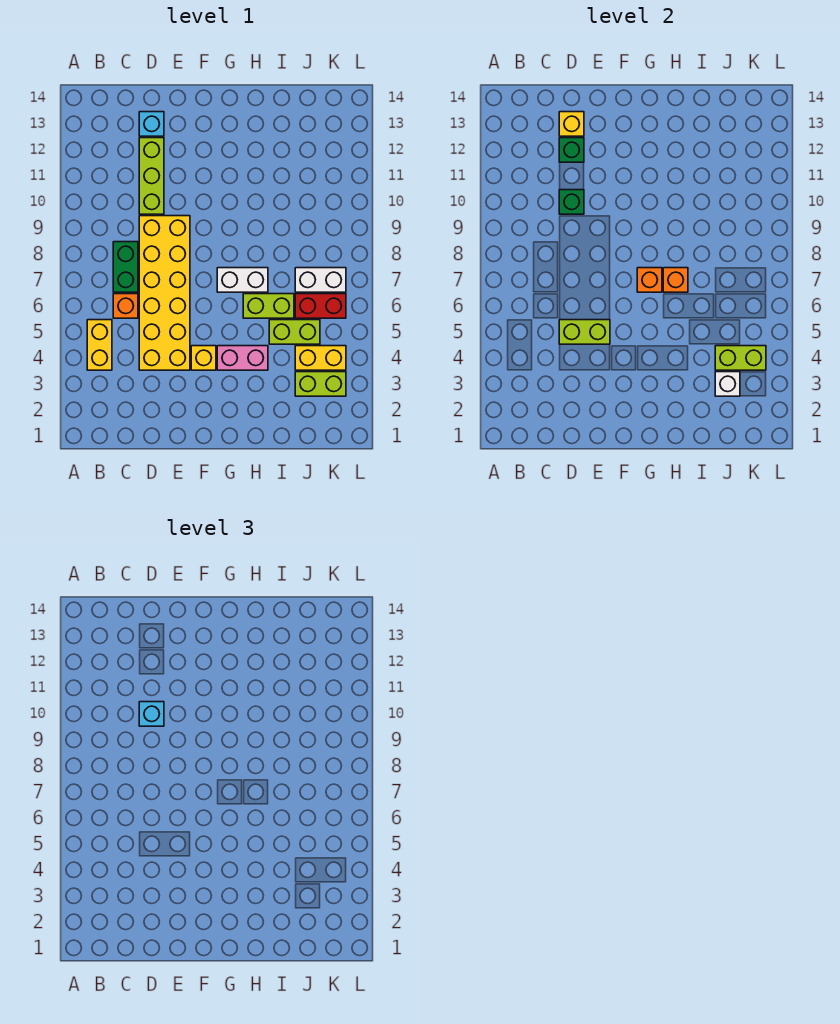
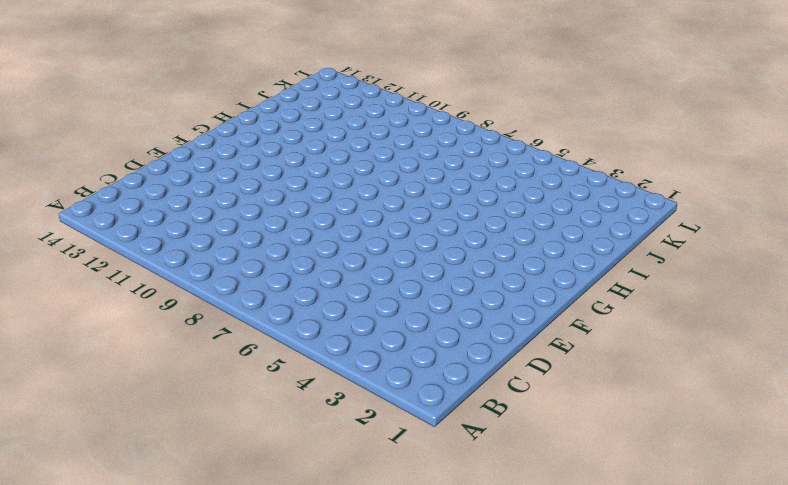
none -> yellow 1x2 brick [87,320,112,370]
none -> orange 1x1 brick [113,294,138,318]
none -> green 1x2 brick [113,242,138,292]

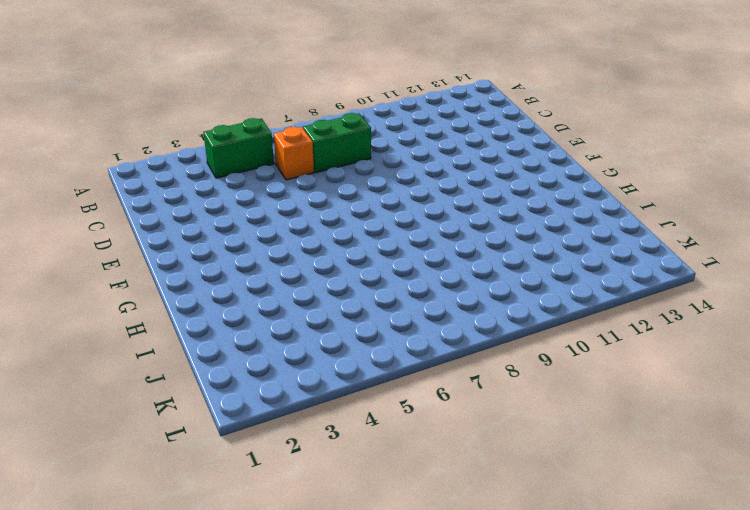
green 1x2 brick [203,118,274,178] -> yellow 1x2 brick [87,320,112,370]
none -> yellow 2x6 brick [139,216,190,370]
none -> lime 1x3 brick [139,138,164,214]
none -> cyan 1x1 brick [139,112,164,136]

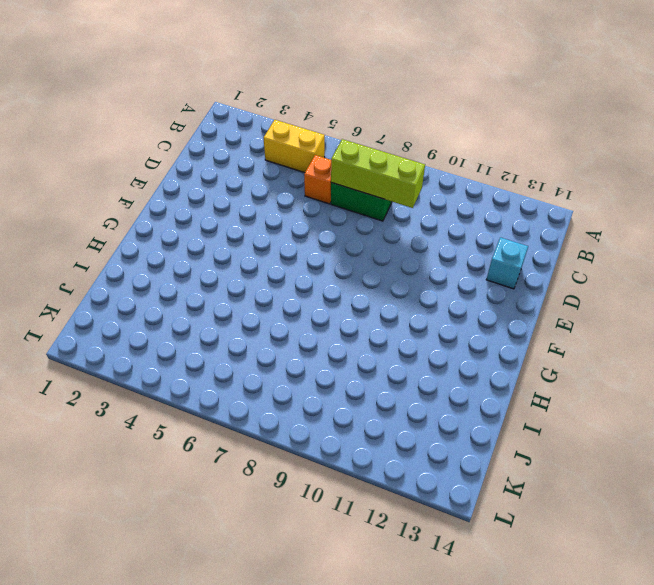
lime 1x3 brick [331,139,425,208] -> lime 1x3 brick moved to [139,138,164,214]
none -> yellow 2x6 brick [139,216,190,370]
none -> yellow 1x1 brick [191,346,216,370]
none -> pink 1x2 brick [217,346,268,370]

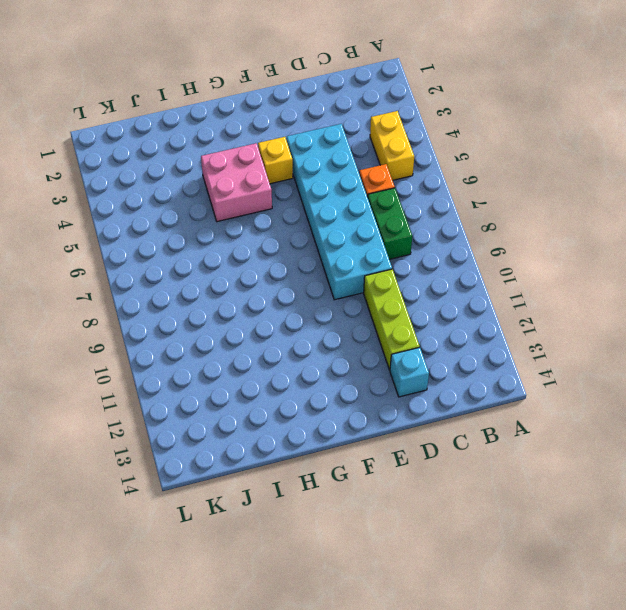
cyan 2x6 brick [287,124,392,300] -> yellow 2x6 brick [139,216,190,370]
pink 2x2 brick [201,143,272,222] -> pink 1x2 brick [217,346,268,370]
none -> white 1x2 brick [217,268,268,292]
none -> lime 1x2 brick [243,294,294,318]
none -> lime 1x2 brick [269,320,320,344]

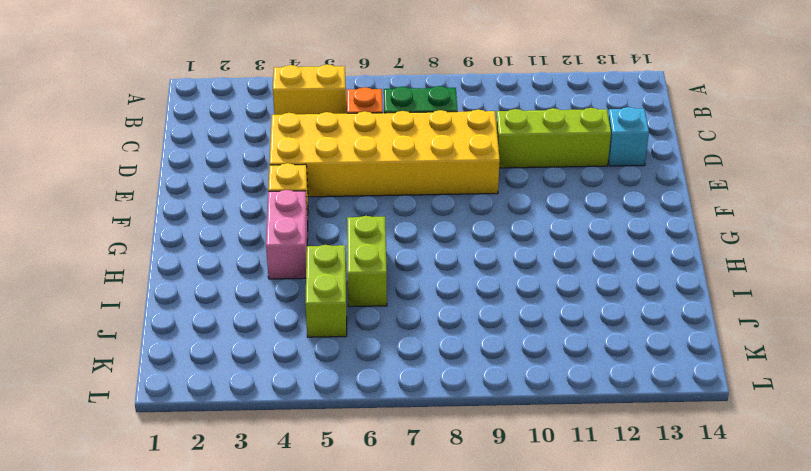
none -> white 1x2 brick [217,268,268,292]
none -> lime 1x2 brick [295,372,346,396]
none -> yellow 1x2 brick [295,346,346,370]

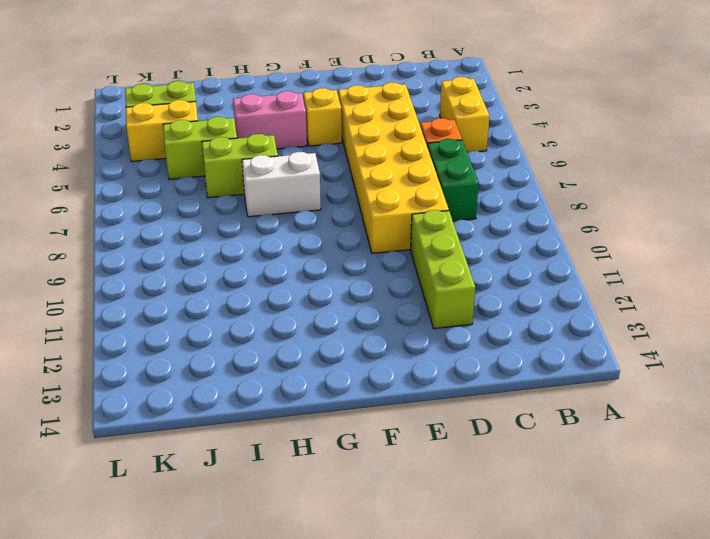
none -> cyan 1x1 brick [139,112,164,136]
none -> red 1x2 brick [295,294,346,318]
none -> white 1x2 brick [295,268,346,292]

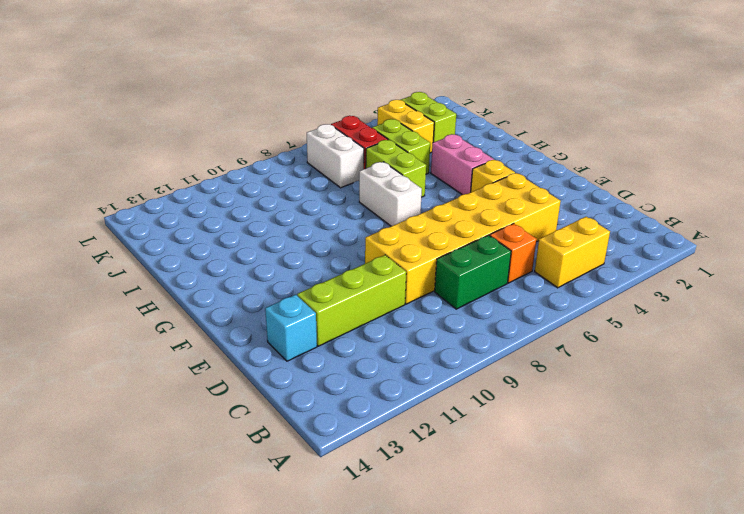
none -> lime 1x2 brick [559,320,610,344]
none -> green 1x1 brick [559,190,584,214]
none -> green 1x1 brick [559,138,584,162]

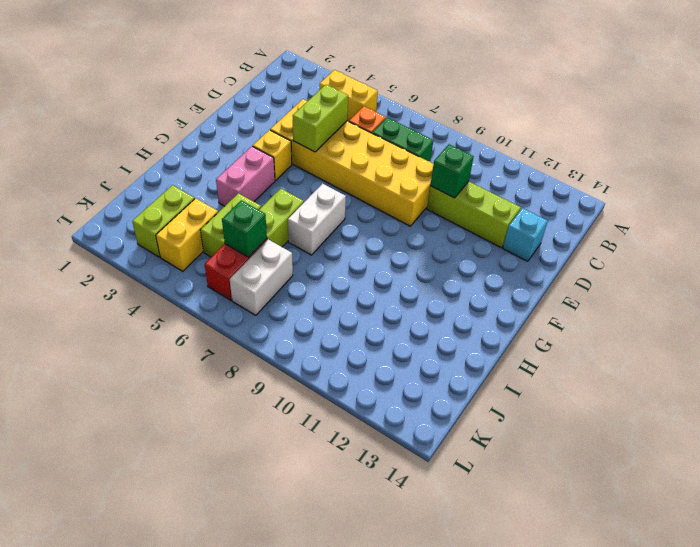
green 1x1 brick [222,200,267,257] -> green 1x1 brick moved to [559,138,584,162]
none -> yellow 1x1 brick [559,112,584,136]
none -> orange 1x1 brick [637,268,662,292]
none -> orange 1x1 brick [663,268,688,292]

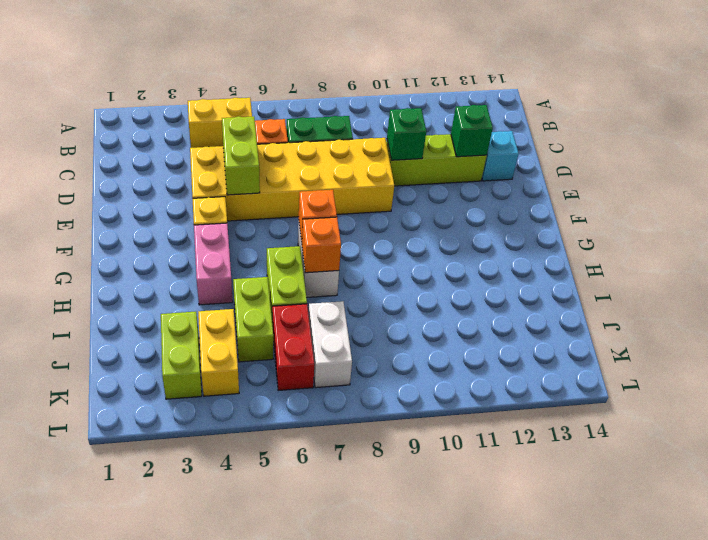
none -> yellow 1x1 brick [559,112,584,136]
none -> white 1x1 brick [715,372,740,396]
none -> lime 1x2 brick [715,346,766,370]

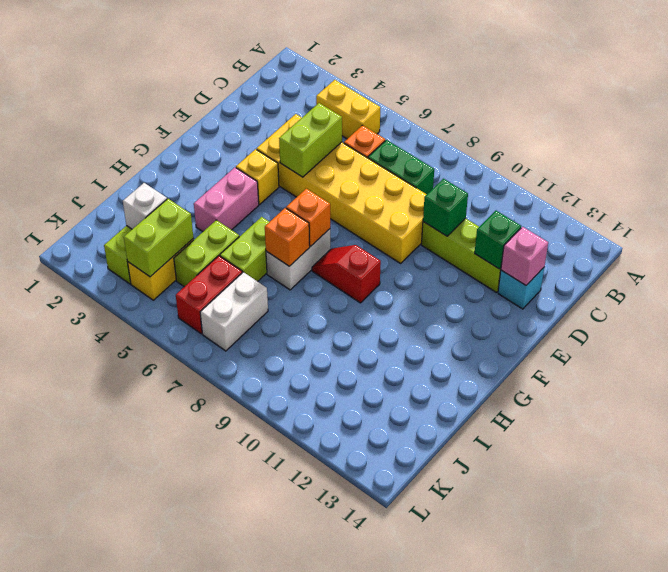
pink 1x1 brick [501,227,548,285] -> yellow 1x1 brick [559,112,584,136]
red 1x2 slope [312,245,381,303] -> none
none -> cyan 1x1 brick [139,702,164,726]

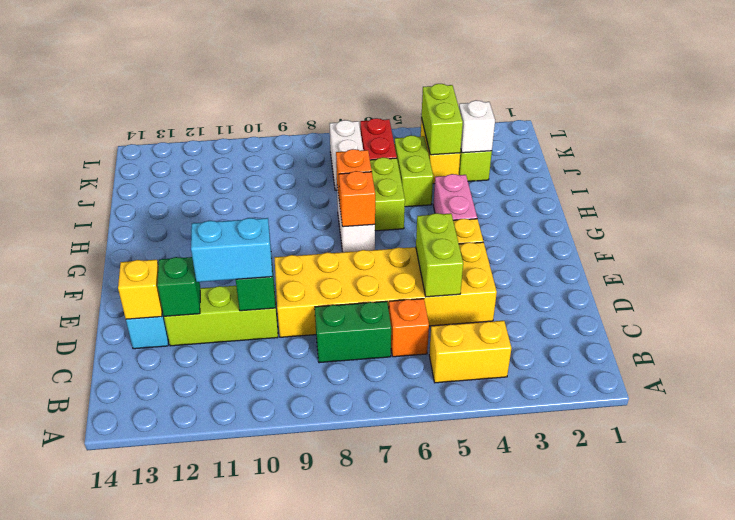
cyan 1x2 brick [191,218,272,282] -> cyan 1x1 brick [139,702,164,726]

